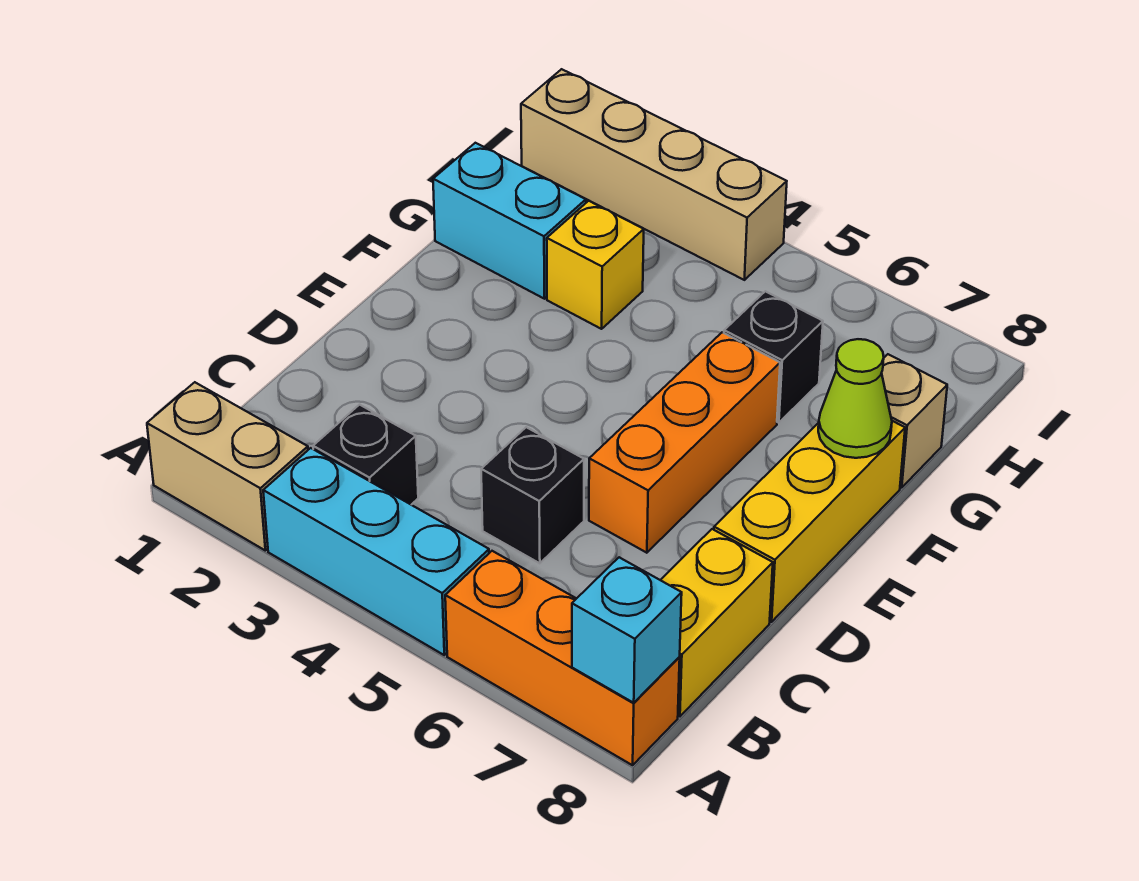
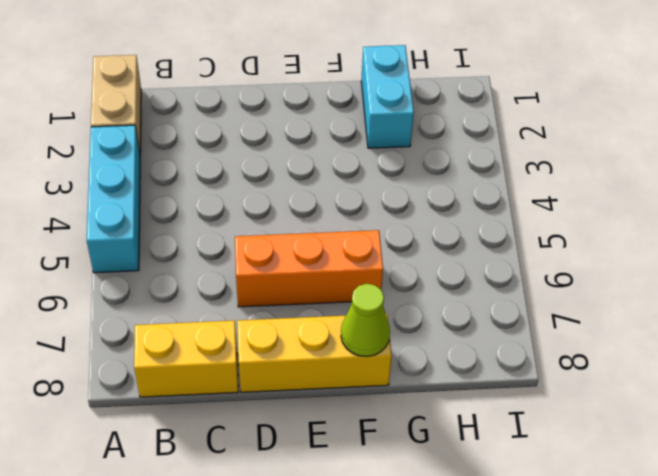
none -> orange 1x3 brick [445,551,680,765]
none -> black 1x1 brick [313,405,418,505]
none -> black 1x1 brick [481,427,584,563]

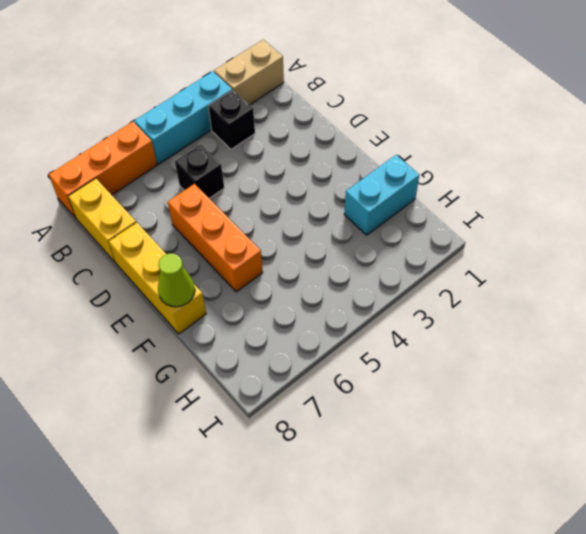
none -> yellow 1x1 brick [547,201,644,329]
none -> black 1x1 brick [724,291,823,423]
none -> tan 1x1 brick [882,354,947,488]

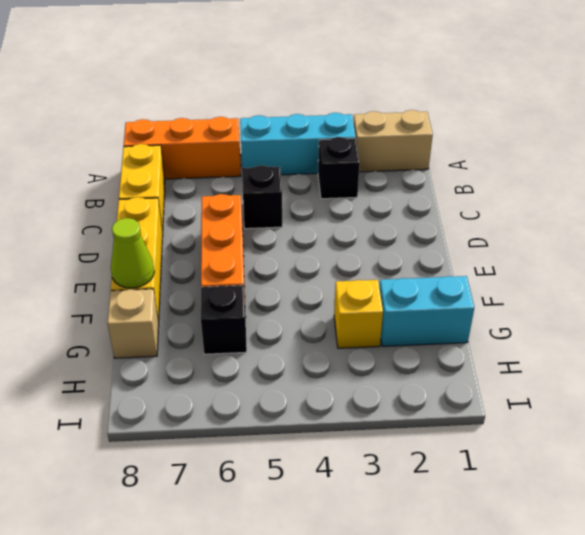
none -> tan 1x4 brick [521,69,787,280]
none -> cyan 1x1 brick [572,557,682,703]

